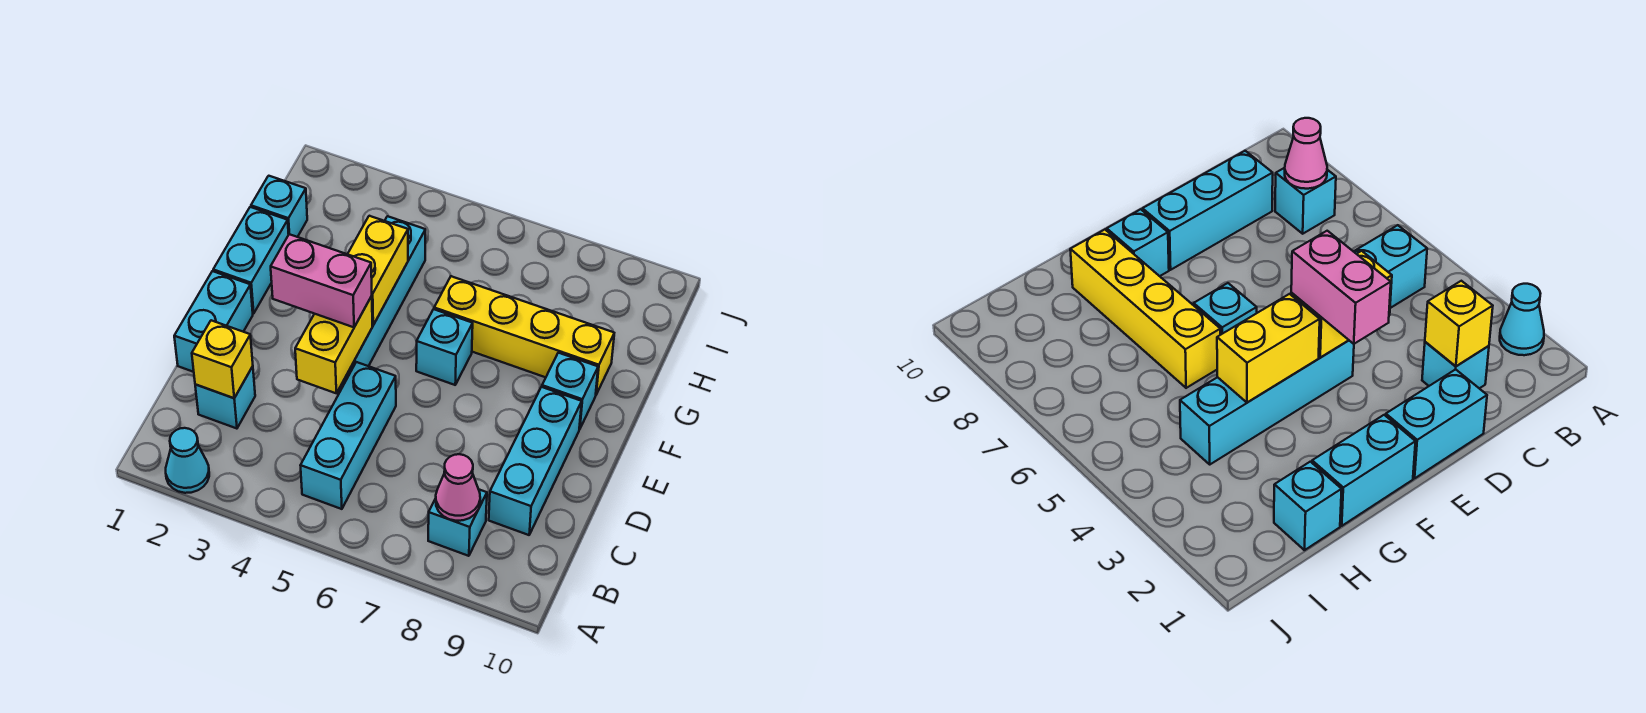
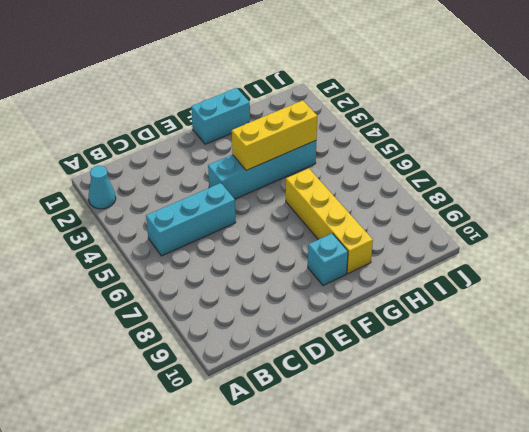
yellow 1x3 brick [232,100,317,170] -> yellow 1x2 brick [348,216,408,325]
none -> cyan 1x1 brick [428,490,487,556]
none -> cyan 1x1 brick [195,366,255,429]
none -> cyan 1x3 brick [489,387,582,535]

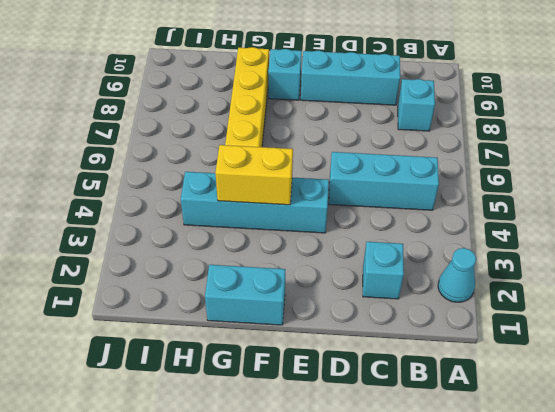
none -> cyan 1x2 brick [174,271,253,372]
none -> cyan 1x1 brick [416,309,473,385]
none -> cyan 1x1 brick [251,176,307,237]

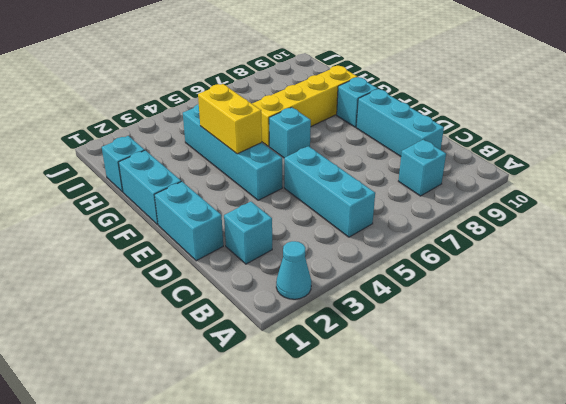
none -> pink 1x1 cone [436,454,480,521]
none -> yellow 1x1 brick [192,320,253,398]
none -> yellow 1x2 brick [295,296,372,393]

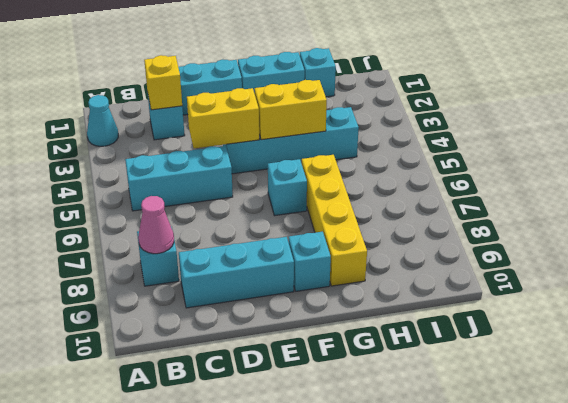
none -> pink 1x2 brick [271,234,372,327]

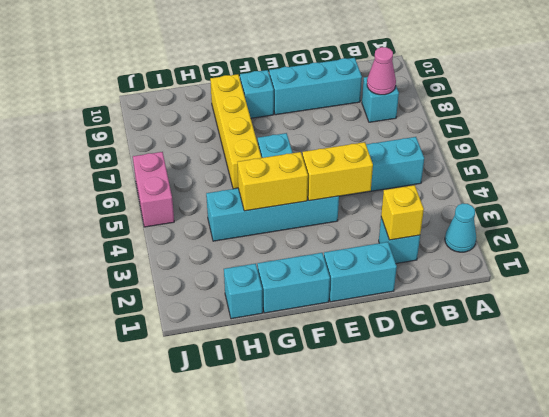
pink 1x2 brick [133,152,174,227] -> pink 1x2 brick moved to [271,234,372,327]

